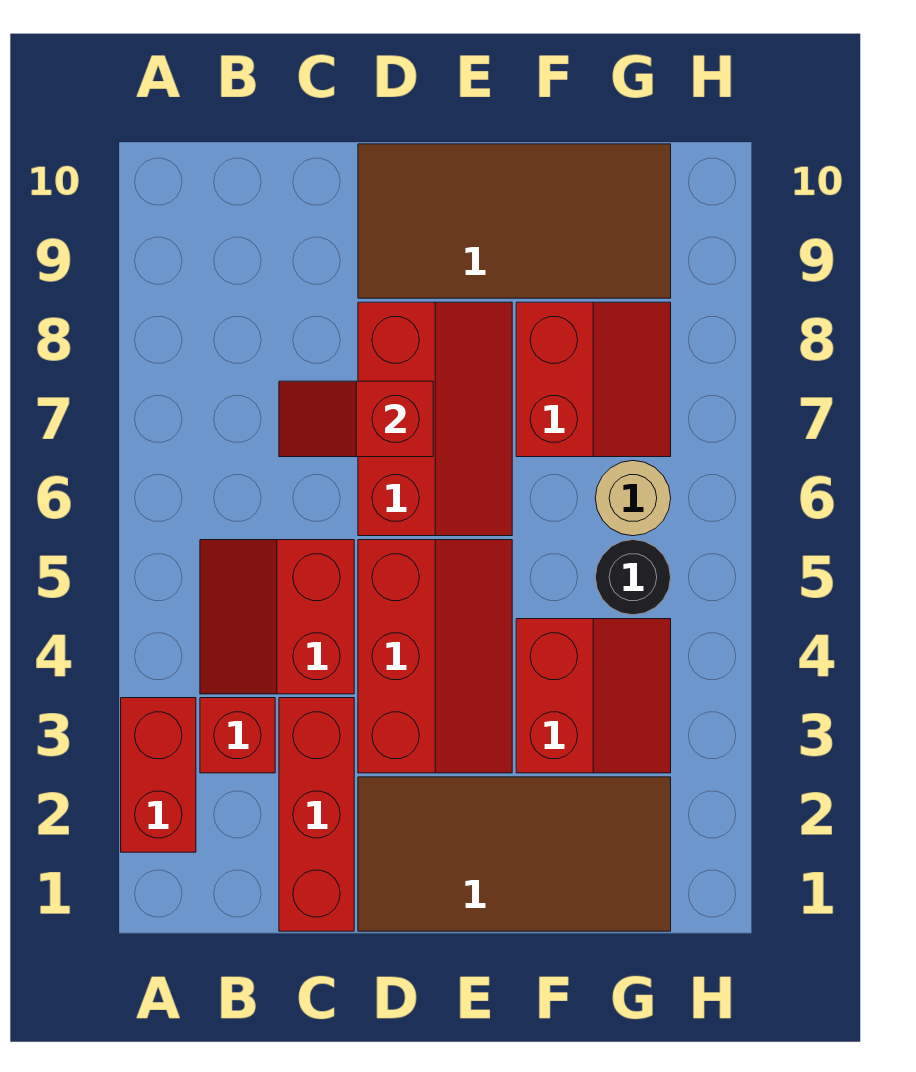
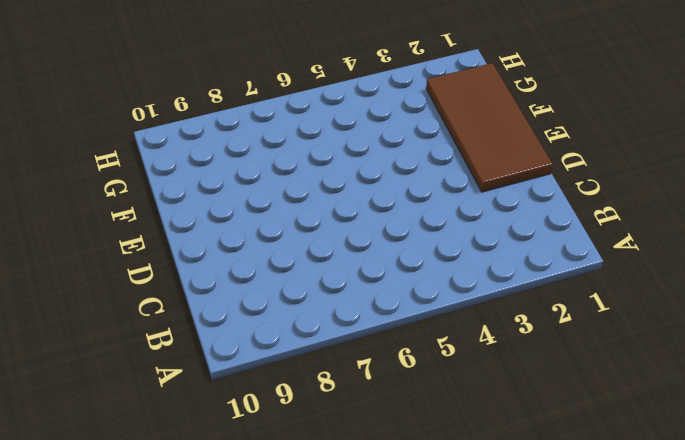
none -> red 1x2 brick [121,698,196,852]
none -> red 1x1 brick [200,698,275,773]
none -> red 2x2 slope [200,540,354,694]

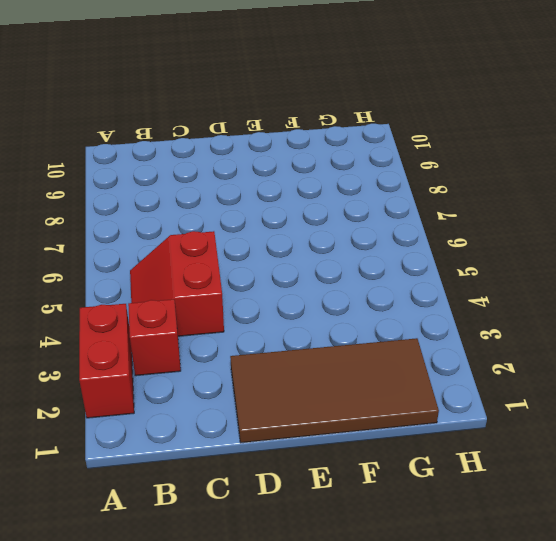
none -> red 1x3 brick [279,698,354,931]
none -> red 2x3 slope [358,540,512,773]
none -> red 2x3 slope [358,302,512,536]

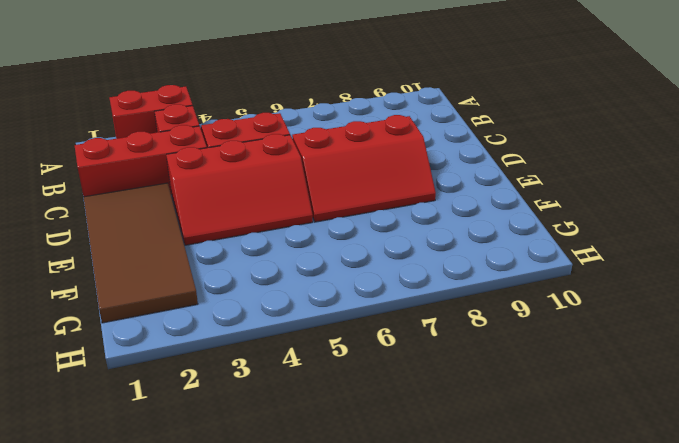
none -> brown 2x4 tile [358,144,671,298]
none -> red 2x2 slope [516,619,671,773]
none -> red 2x2 slope [516,302,671,457]

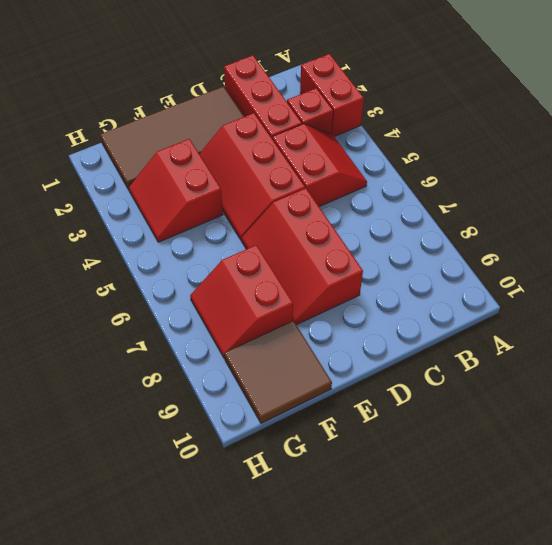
brown 2x2 tile [224,321,332,423] -> brown 2x4 tile [358,144,671,298]
none -> black 1x1 round brick [595,540,671,615]
none -> tan 1x1 round brick [595,461,671,536]
none -> red 1x2 slope [279,381,433,457]

